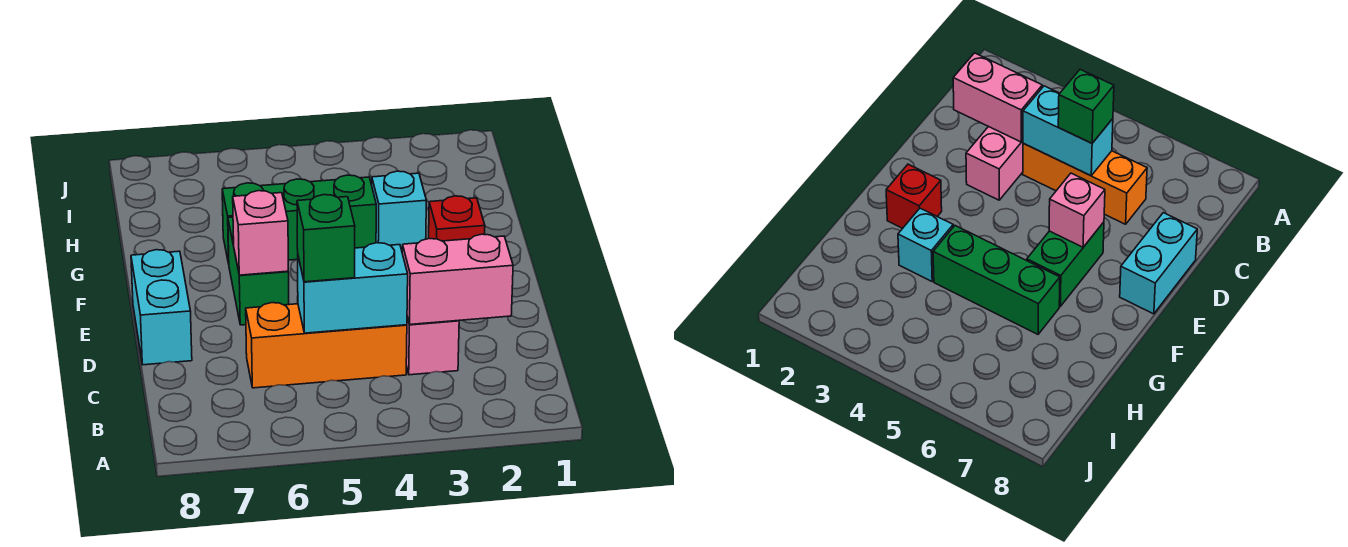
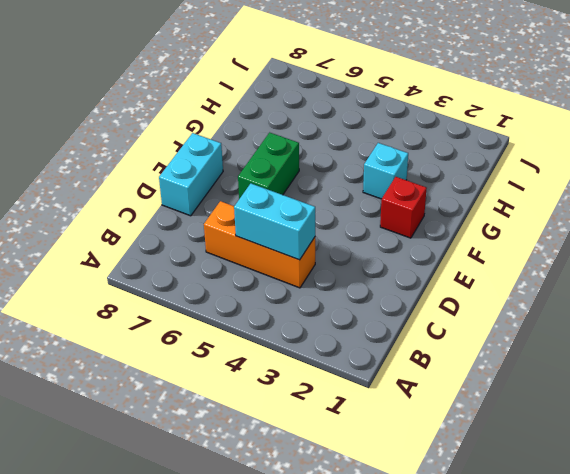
none -> pink 1x2 brick [406,317,459,375]
none -> green 1x3 brick [222,175,376,264]

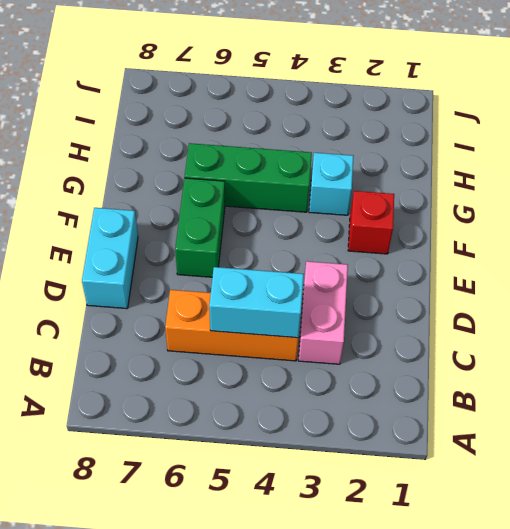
none -> pink 1x2 brick [402,234,513,325]
none -> pink 1x1 brick [233,191,288,275]

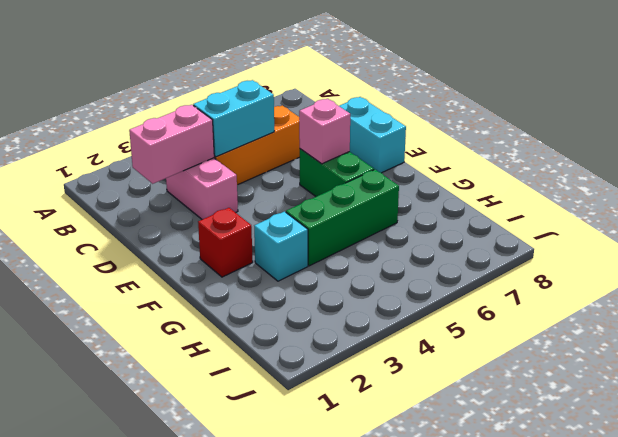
none -> green 1x1 brick [297,195,355,282]

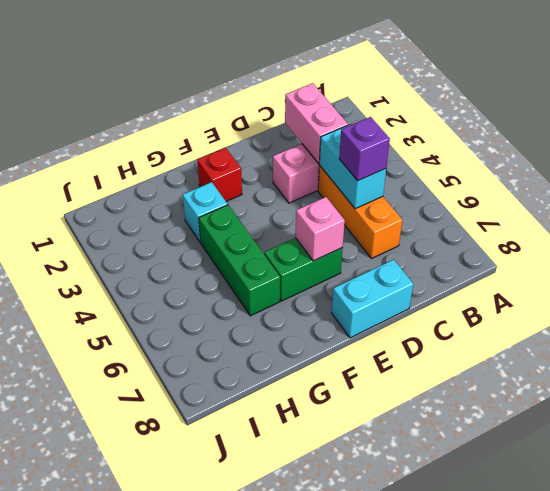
purple 1x1 brick [339,117,390,181] -> green 1x1 brick [297,195,355,282]

